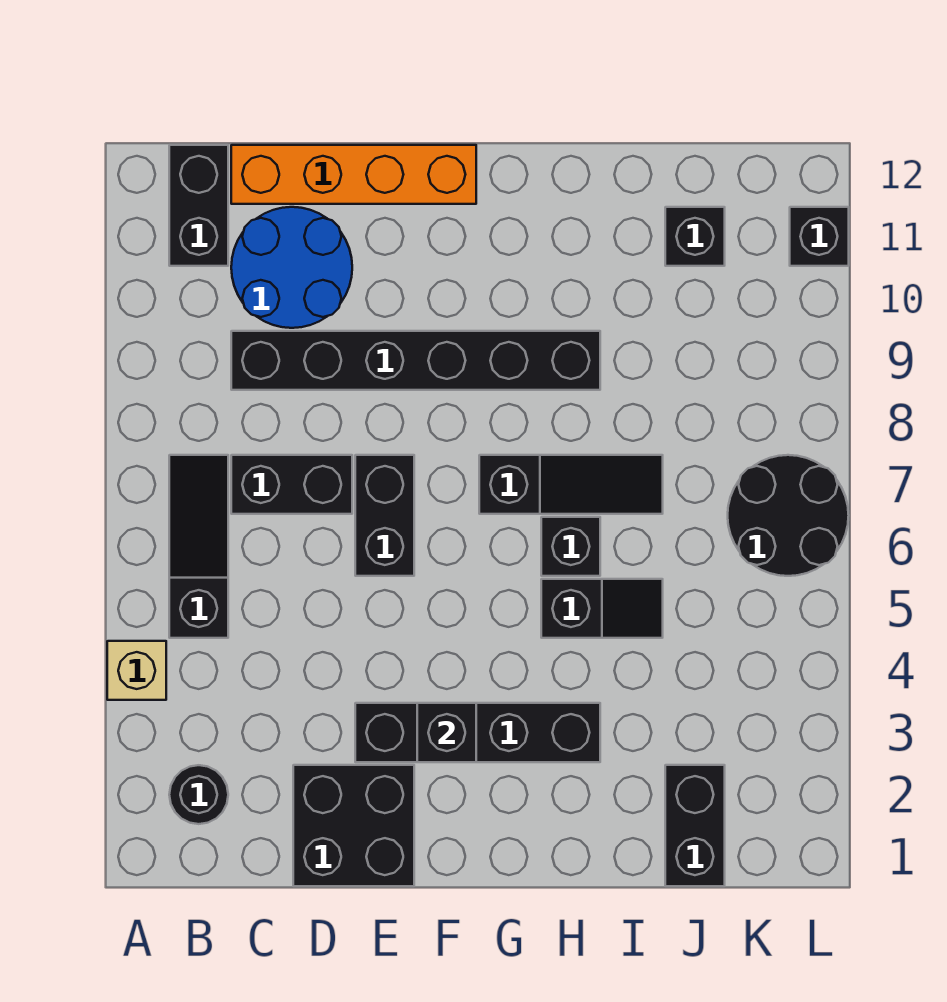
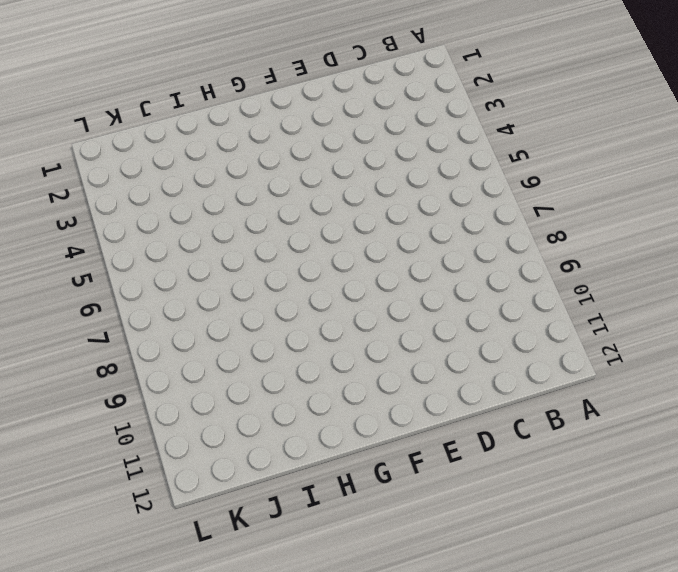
none -> tan 1x1 brick [107,641,166,700]
none -> black 1x1 round brick [169,765,228,824]
none -> black 1x3 slope [169,455,228,638]

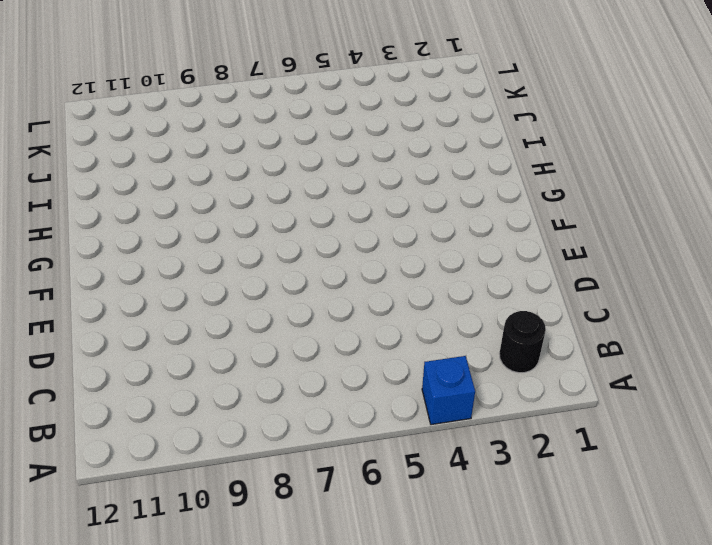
blue 1x1 brick [422,356,475,425] -> tan 1x1 brick [107,641,166,700]
none -> black 1x3 slope [169,455,228,638]
none -> black 1x2 brick [169,145,228,266]
none -> black 1x2 brick [231,455,352,514]

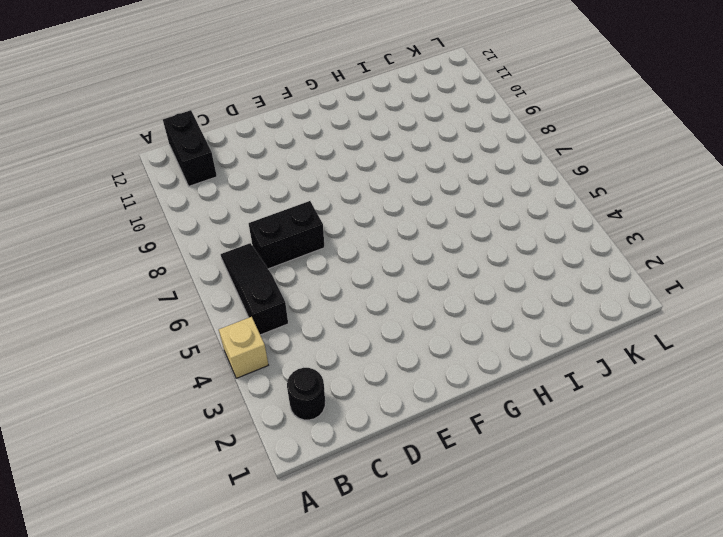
none -> black 1x6 brick [231,331,600,390]
none -> blue 2x2 round brick [231,207,352,328]
none -> orange 1x4 brick [231,145,476,204]

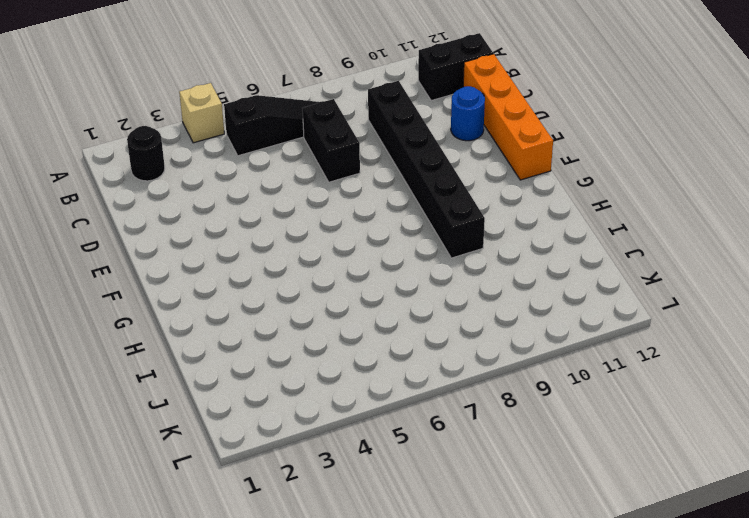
blue 1x1 round brick [451,86,485,141] -> blue 2x2 round brick [231,207,352,328]
none -> black 2x2 brick [293,765,414,886]
none -> black 1x4 brick [355,703,600,762]
none -> black 1x2 brick [355,455,414,576]

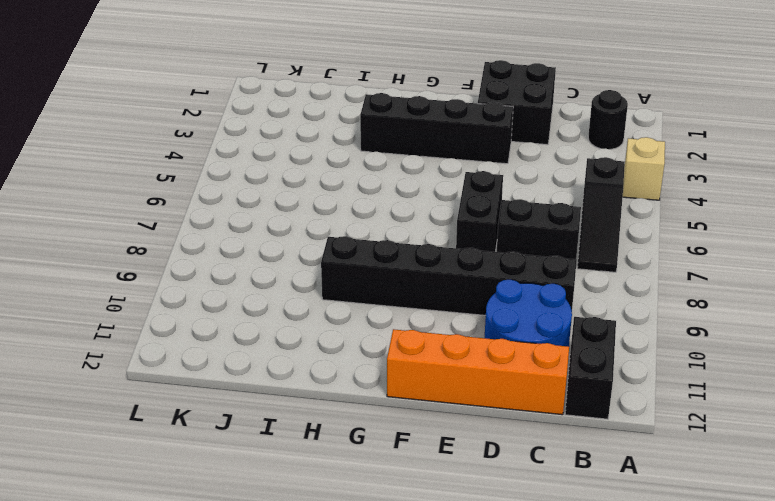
none -> black 1x3 slope [479,455,663,514]
none -> black 1x2 slope [541,579,663,638]
none -> black 1x1 brick [541,517,600,576]

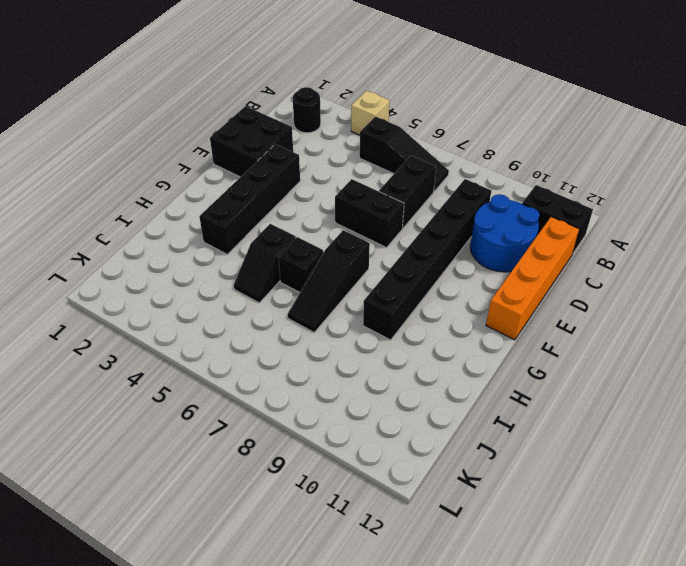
none -> black 1x2 brick [665,765,725,886]
none -> black 1x1 brick [665,207,725,266]
none -> black 2x2 round brick [728,455,849,576]

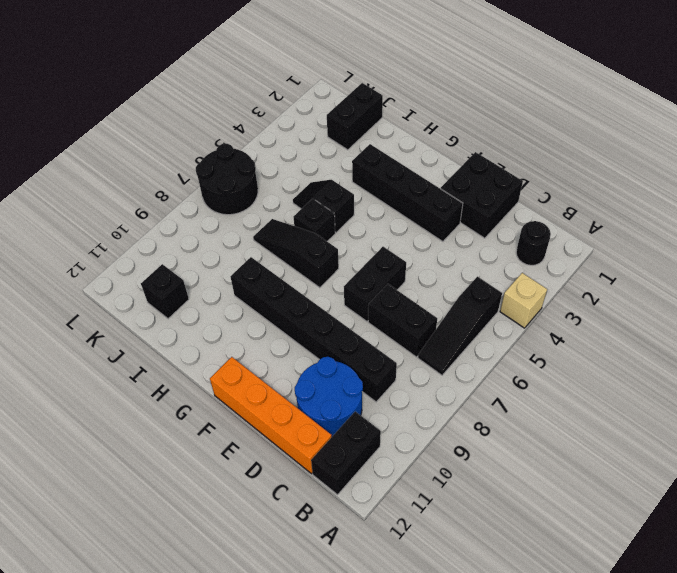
none -> black 1x1 brick [790,207,849,266]
none -> black 1x1 brick [417,703,476,762]

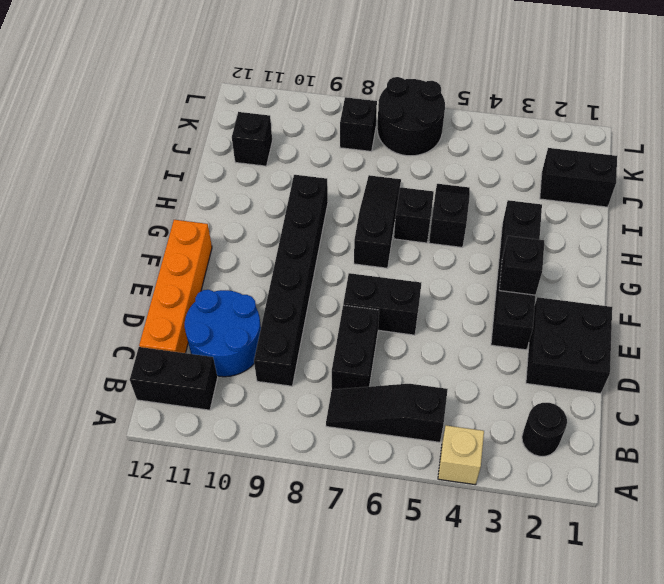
black 1x1 brick [340,97,377,151] -> black 1x1 brick moved to [790,207,849,266]

